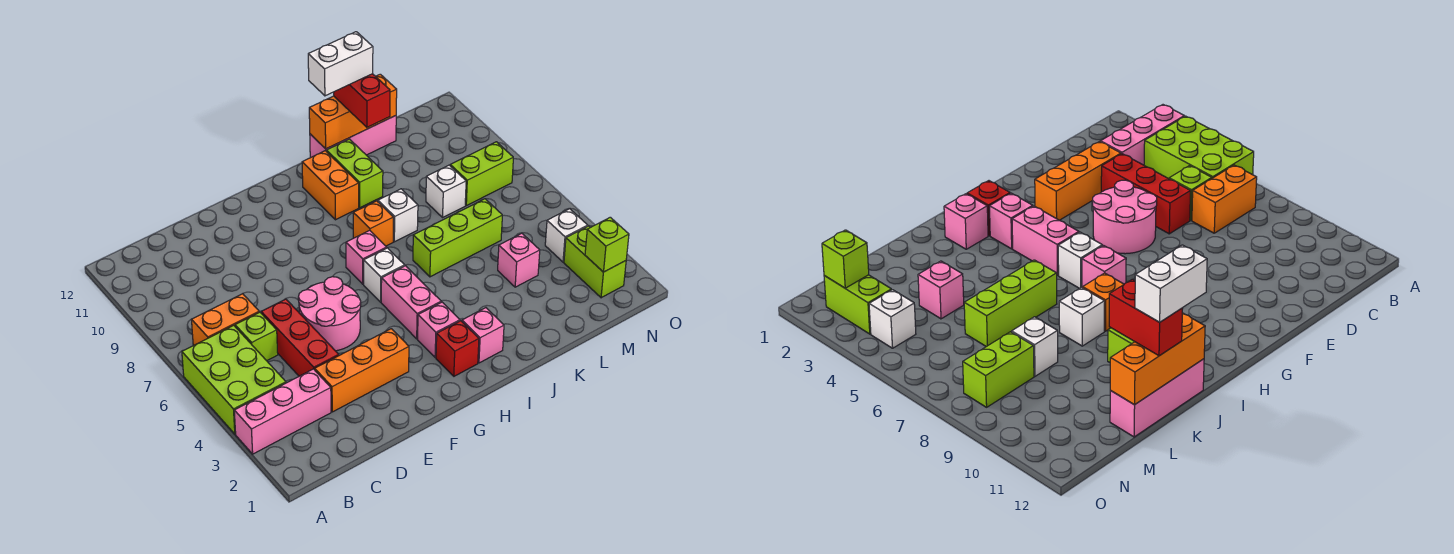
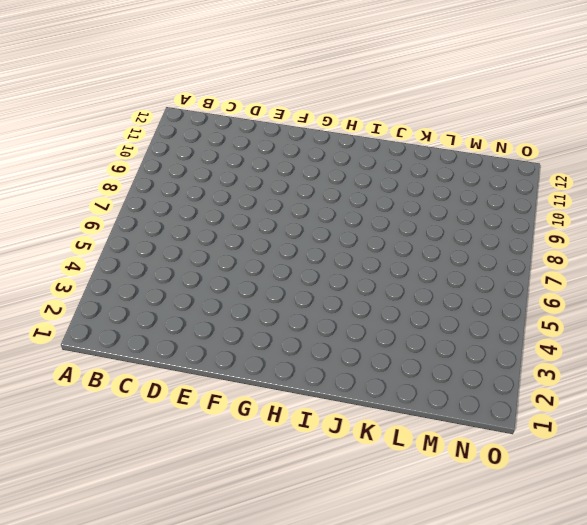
none -> pink 1x3 brick [234,369,331,454]
none -> lime 2x3 brick [182,325,286,434]
none -> orange 1x2 brick [191,294,259,345]

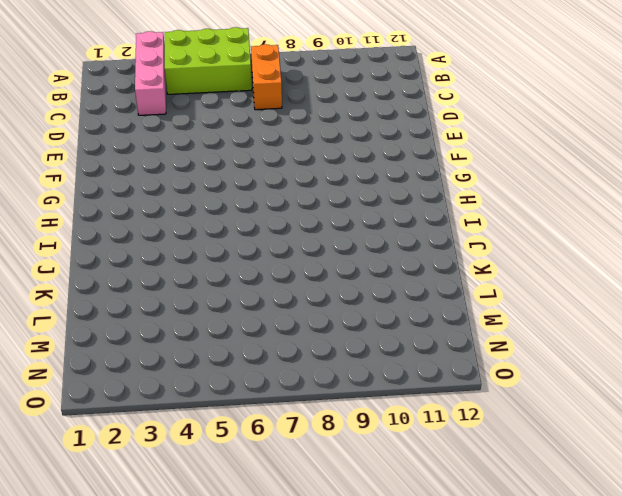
none -> lime 1x1 brick [235,312,278,361]
none -> orange 1x3 brick [315,329,409,412]
none -> red 1x3 brick [261,299,339,376]

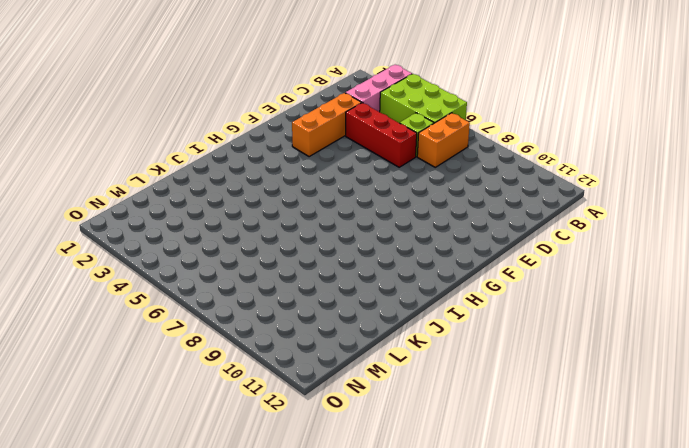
none -> pink 2x2 round brick [298,277,361,351]
none -> red 1x1 brick [436,321,479,376]
none -> pink 1x1 brick [418,302,460,358]

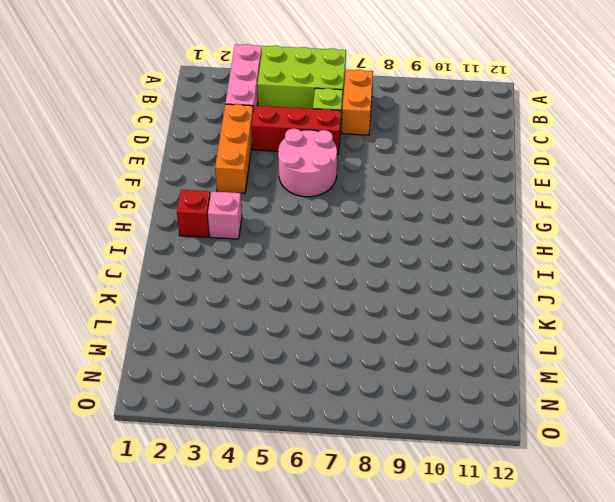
none -> pink 1x2 brick [381,266,441,339]
none -> white 1x1 brick [364,248,405,302]
none -> pink 1x1 brick [346,230,387,284]

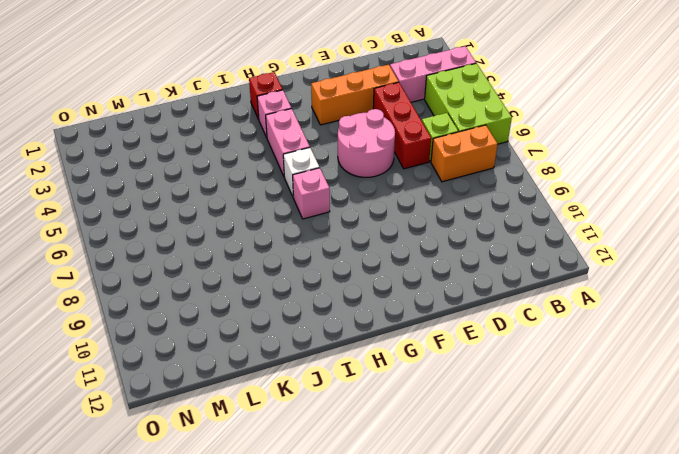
none -> pink 1x1 brick [462,308,504,363]
none -> orange 1x1 brick [353,201,394,246]
none -> orange 1x2 brick [302,151,359,220]

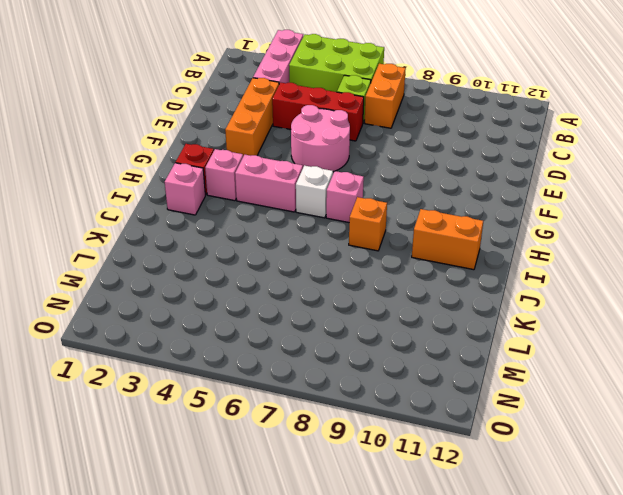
none -> lime 1x3 brick [413,199,502,277]
none -> white 1x1 brick [378,189,418,242]
none -> lime 1x2 brick [327,139,383,208]

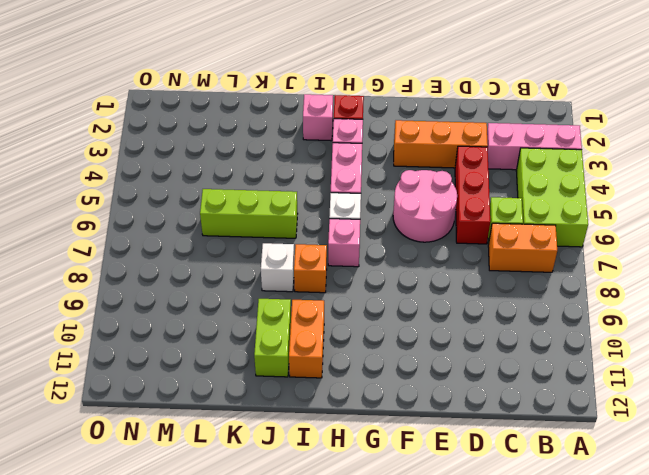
none -> pink 1x3 brick [310,116,396,158]
none -> pink 1x1 brick [498,233,540,287]
none -> white 1x1 brick [426,165,466,217]

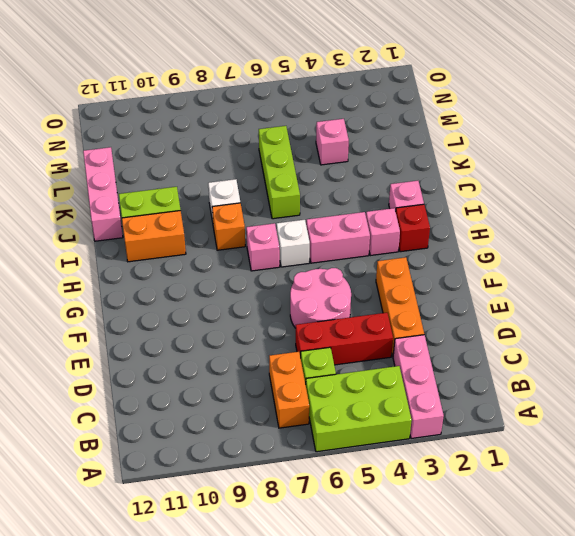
none -> white 1x1 brick [426,165,466,217]
none -> lime 1x2 brick [450,142,513,206]
none -> lime 1x2 brick [564,226,626,298]

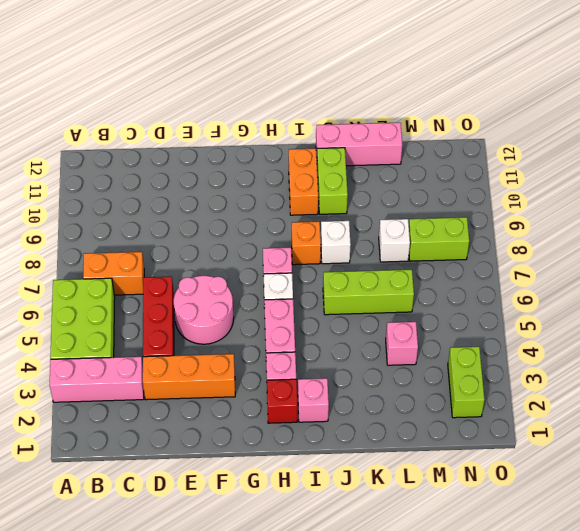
none -> lime 1x1 brick [235,312,278,361]
none -> white 1x1 brick [545,209,588,262]
none -> orange 1x3 brick [309,74,397,149]

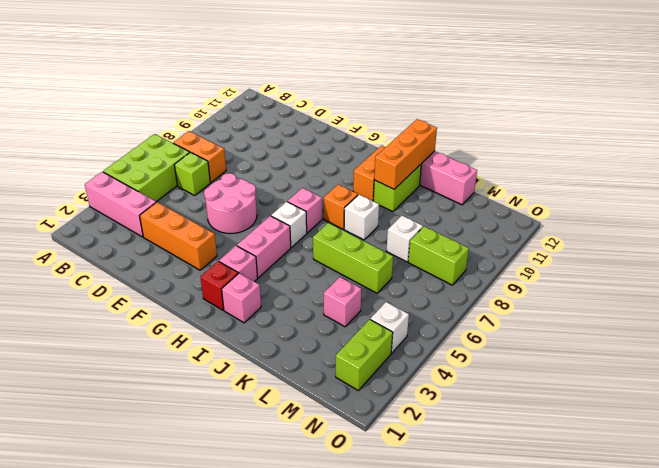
orange 1x3 brick [374,119,437,189] -> orange 1x3 brick turned to [309,74,397,149]
none -> red 1x3 brick [261,299,339,376]
none -> lime 1x1 brick [585,217,629,272]
none -> red 1x2 brick [334,74,390,127]

